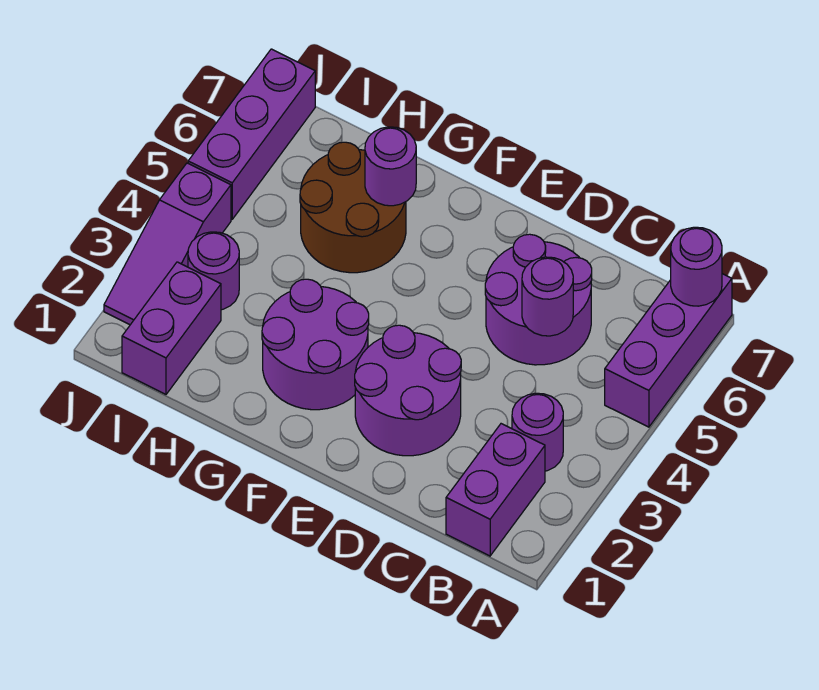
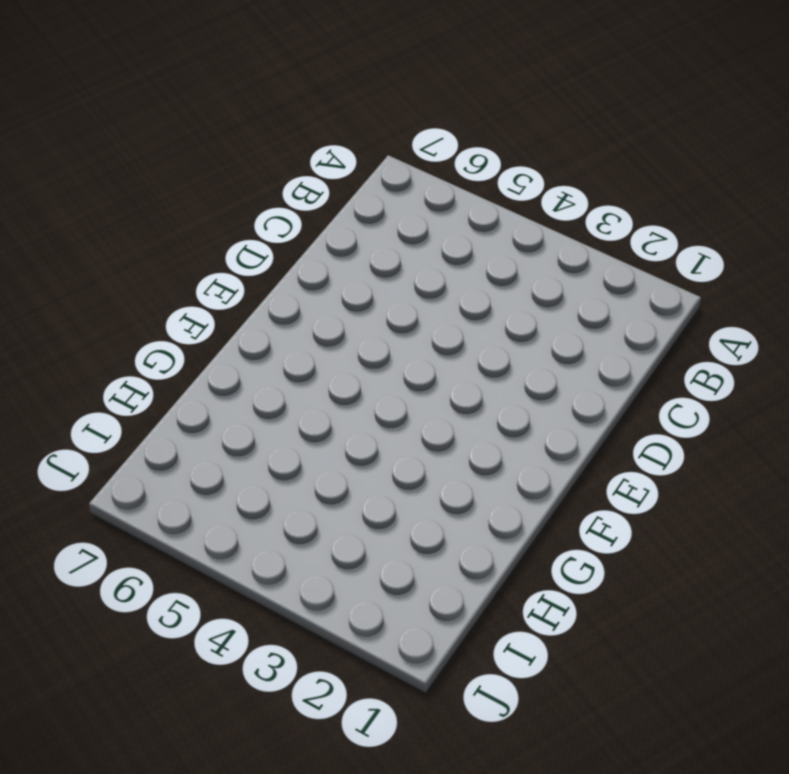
none -> purple 1x3 brick [605,274,732,427]
none -> purple 1x2 brick [446,424,545,556]
none -> purple 1x1 round brick [512,393,563,471]

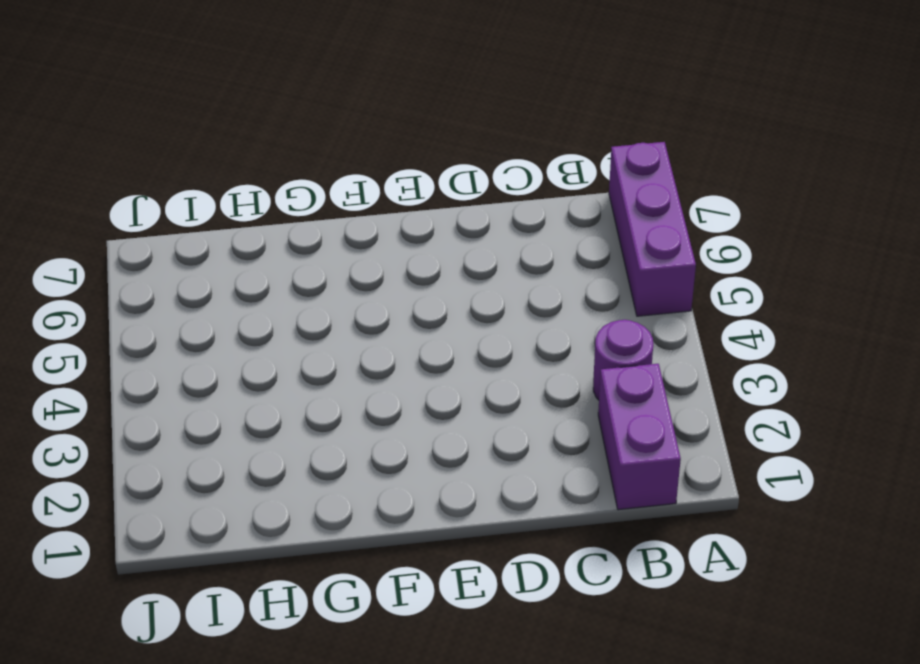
none -> purple 2x2 round brick [485,234,592,365]
none -> purple 2x2 round brick [355,325,461,456]
none -> purple 2x2 round brick [262,279,369,410]

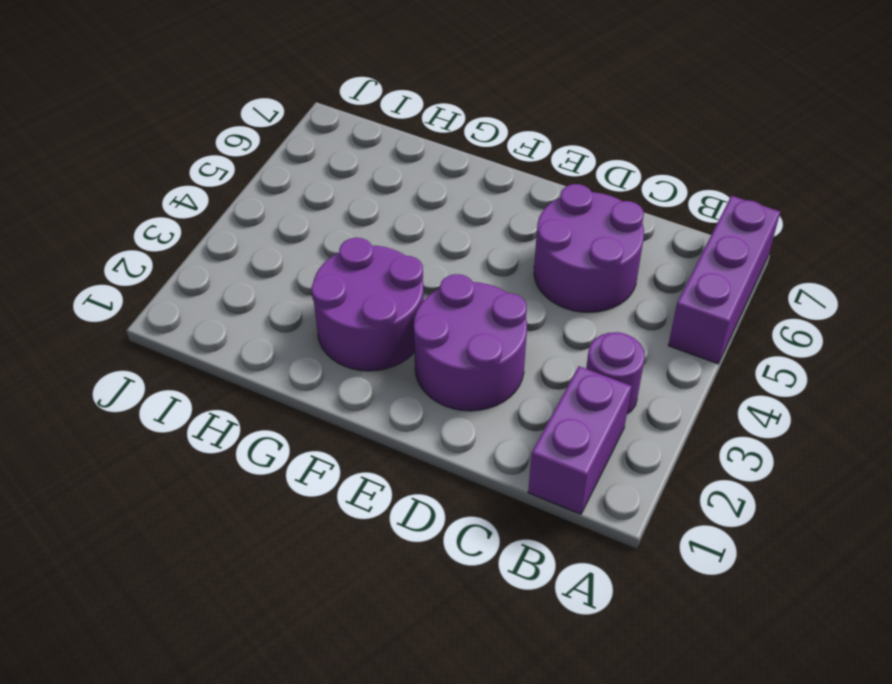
none -> brown 2x2 round brick [300,142,406,273]
none -> purple 1x2 brick [122,262,221,394]
none -> purple 1x1 round brick [188,232,239,310]

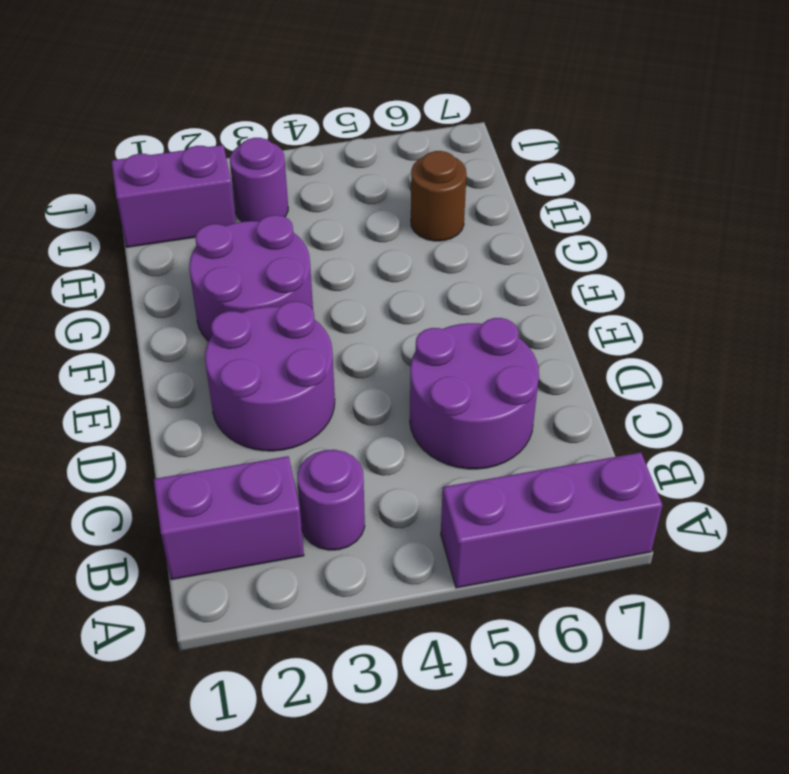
brown 1x1 round brick [411,151,466,241] -> brown 2x2 round brick [300,142,406,273]
none -> purple 1x3 slope [104,163,231,325]
none -> purple 1x3 brick [188,49,315,219]
none -> purple 1x1 round brick [671,227,722,306]

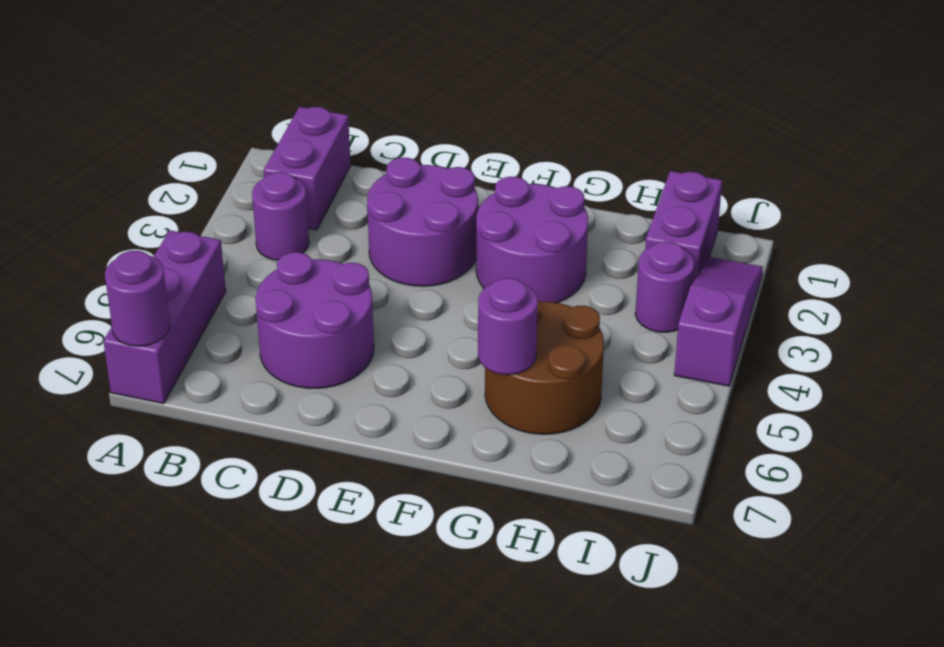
none -> purple 1x3 brick [188,49,315,219]
none -> purple 1x1 round brick [522,257,573,336]

